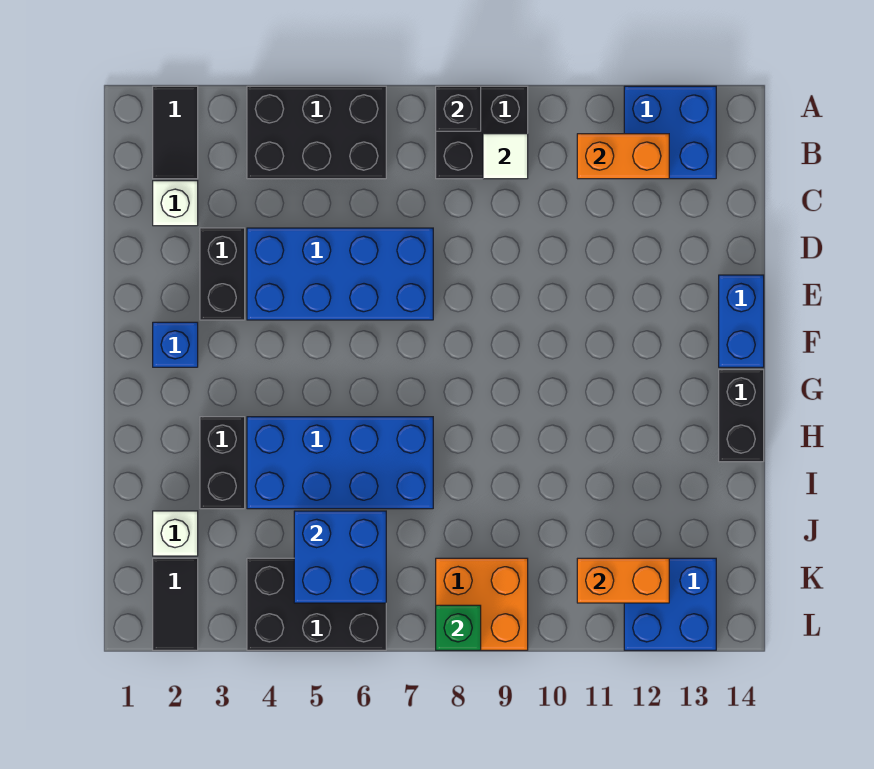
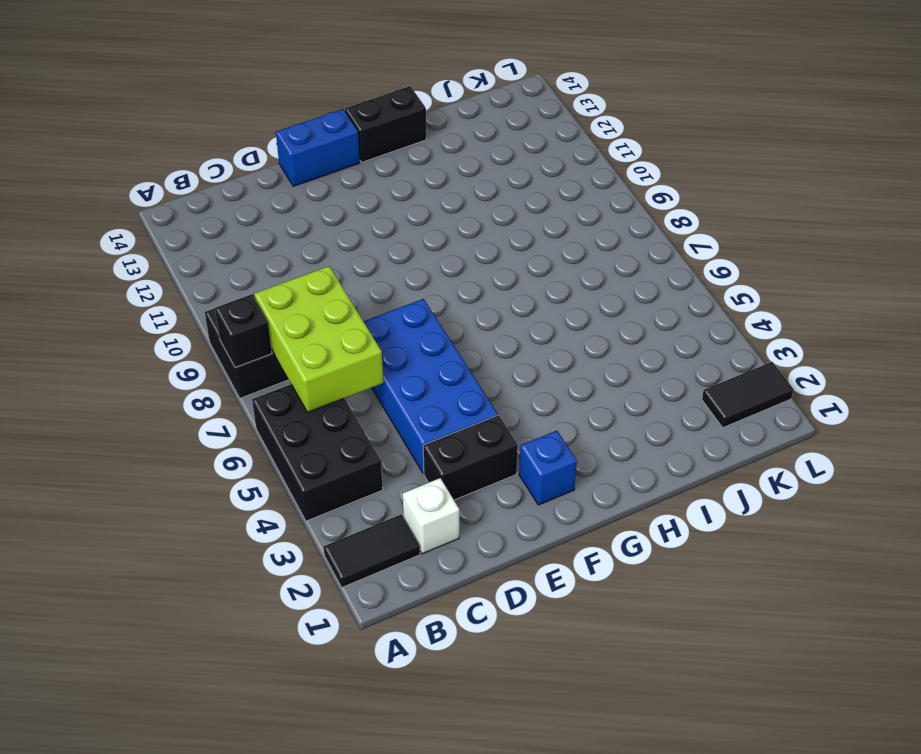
lime 2x3 brick [254,266,383,412] -> none
none -> blue 2x2 brick [624,86,716,179]
none -> black 1x2 brick [200,417,245,509]
none -> blue 2x4 brick [247,417,433,509]

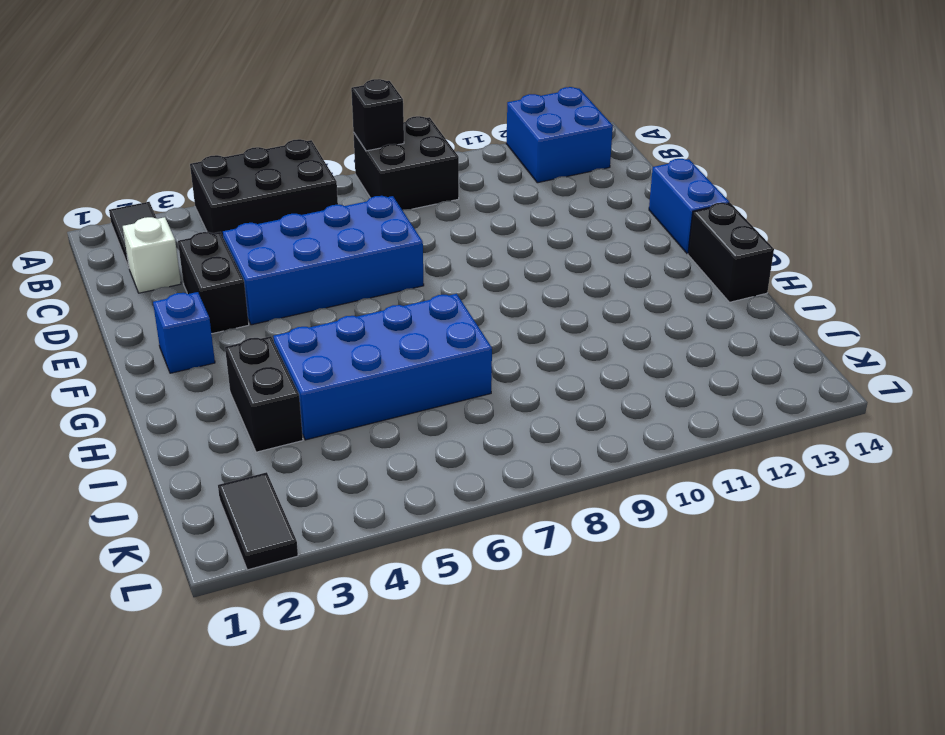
none -> white 1x1 brick [153,511,198,556]
none -> black 2x3 brick [247,558,386,650]
none -> orange 2x2 brick [436,558,528,650]

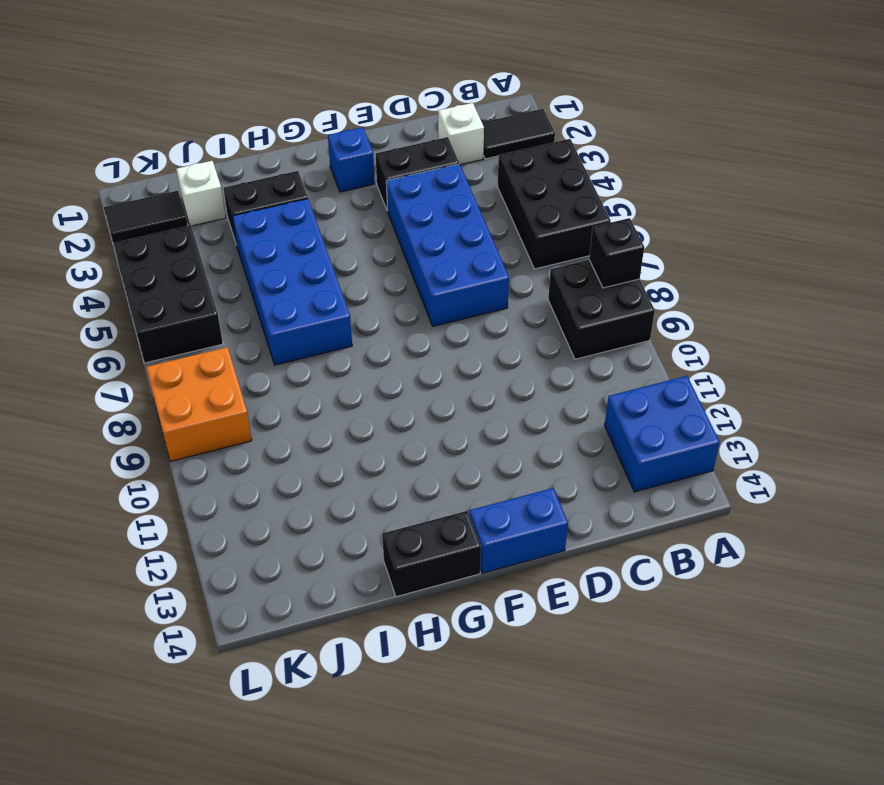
none -> blue 2x2 brick [624,558,716,650]
none -> white 1x1 tile [483,134,528,179]
none -> orange 1x2 brick [577,134,669,179]

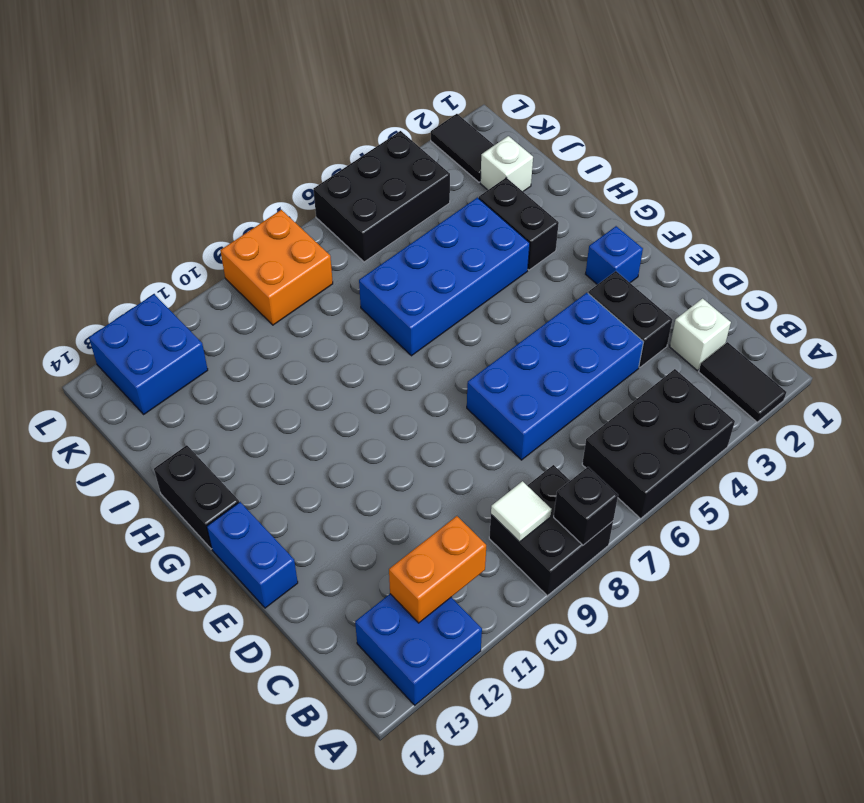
none -> blue 2x2 brick [294,511,386,603]
none -> orange 1x2 brick [577,558,669,603]
none -> green 1x1 brick [436,605,481,650]

